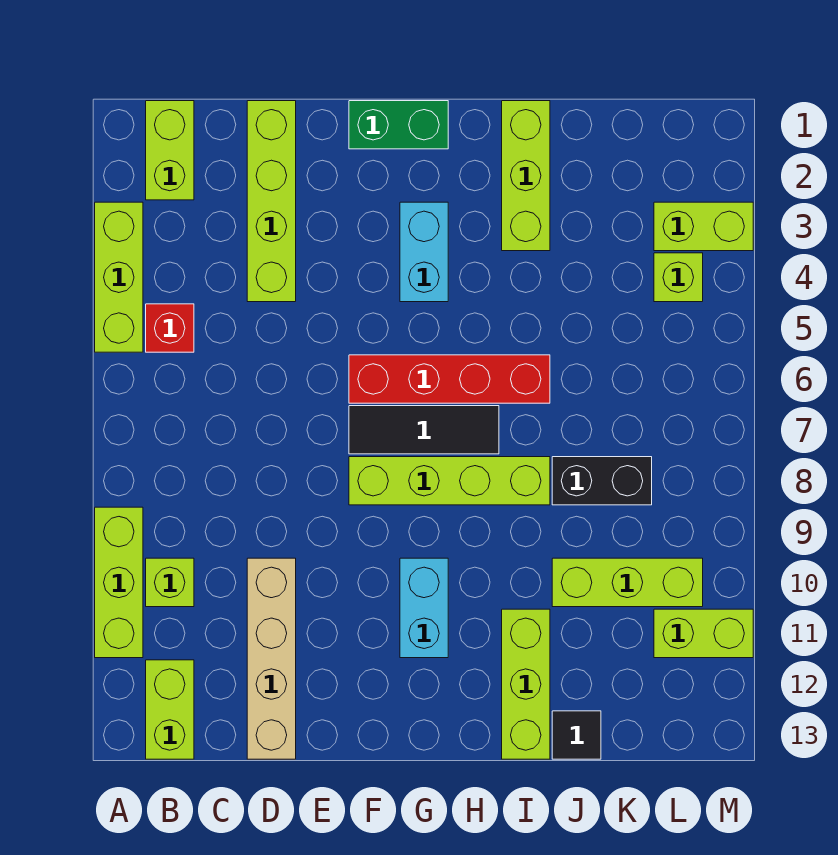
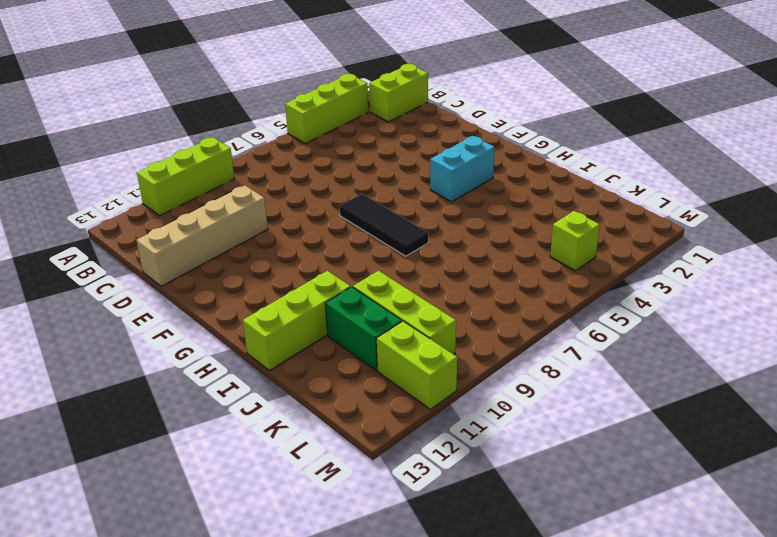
green 1x2 brick [325,287,402,371] -> green 1x2 brick moved to [349,101,448,149]
none -> red 1x1 brick [146,304,194,352]
none -> lime 1x1 brick [146,558,194,607]
none -> lime 1x2 brick [146,660,194,759]

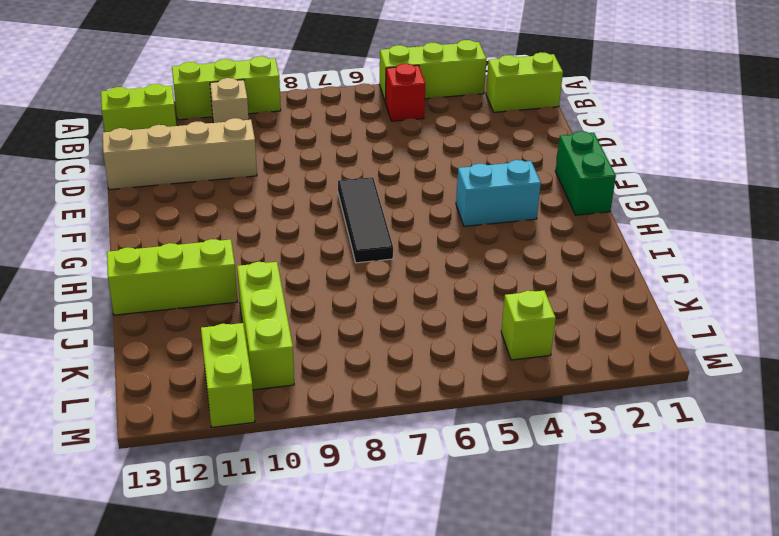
tan 1x1 brick [210,78,249,123] -> lime 1x1 brick [146,558,194,607]
none -> lime 1x4 brick [247,101,296,302]
none -> red 1x4 brick [349,355,550,403]
none -> lime 1x4 brick [349,457,550,505]

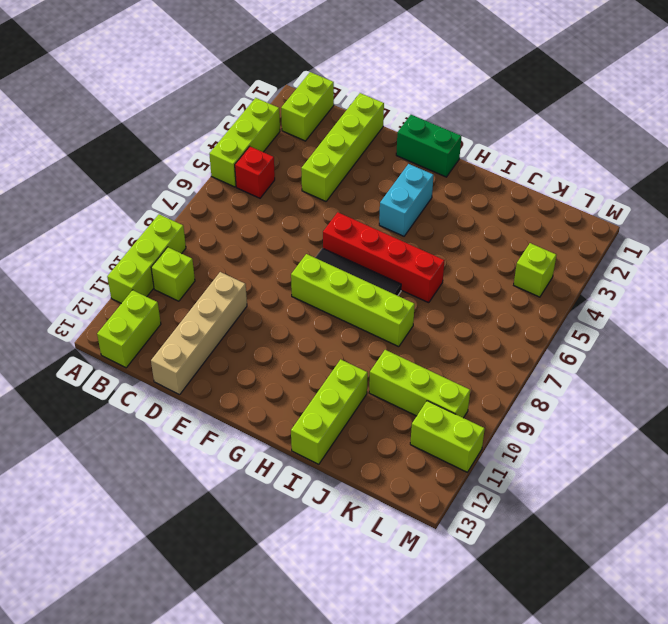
none -> cyan 1x2 brick [400,558,448,658]
none -> lime 1x3 brick [502,101,550,251]
none -> black 1x2 brick [552,457,652,505]

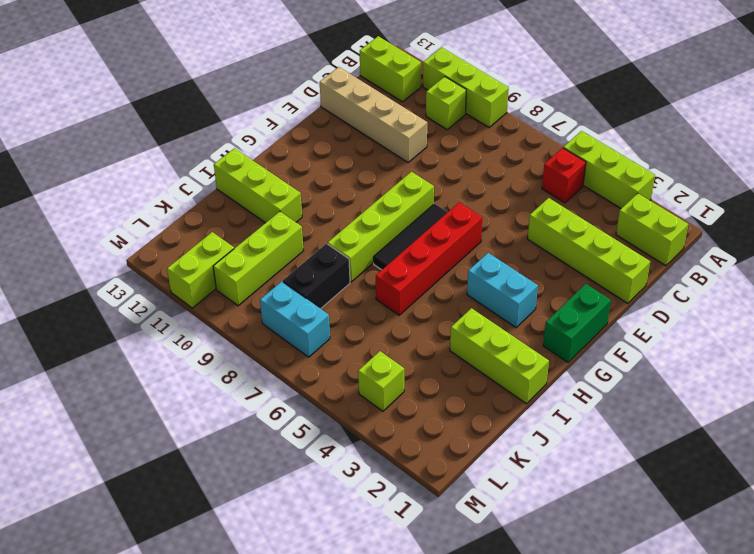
cyan 1x2 brick [260,281,330,357] -> cyan 1x2 brick moved to [400,558,448,658]
none -> black 1x1 tile [552,711,601,759]
none -> lime 1x2 brick [654,202,753,251]

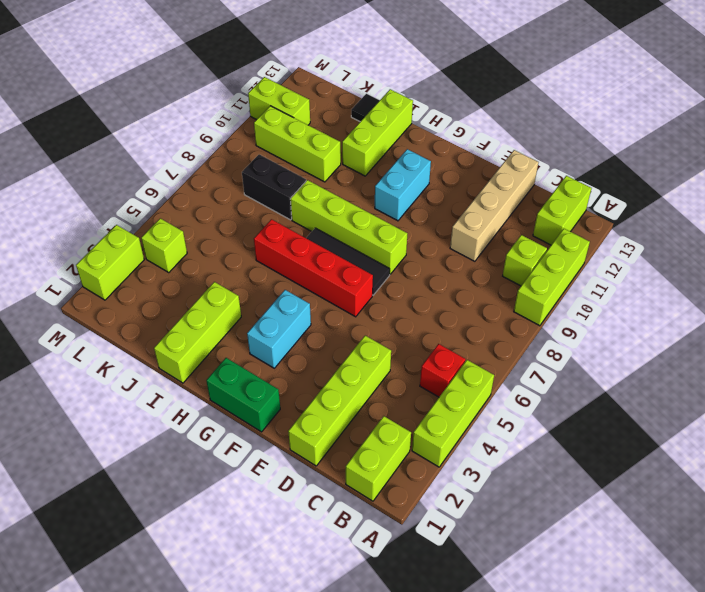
lime 1x2 brick [76,225,144,300] -> lime 1x2 brick turned to [654,202,753,251]

